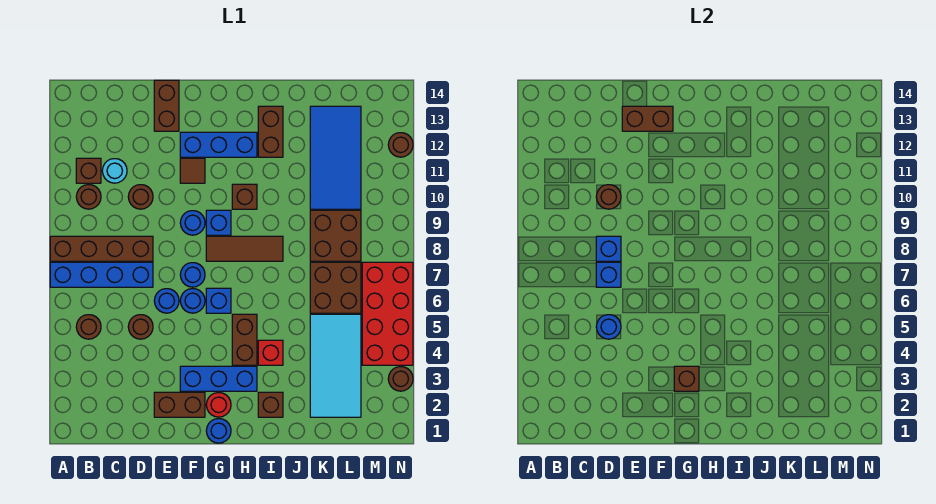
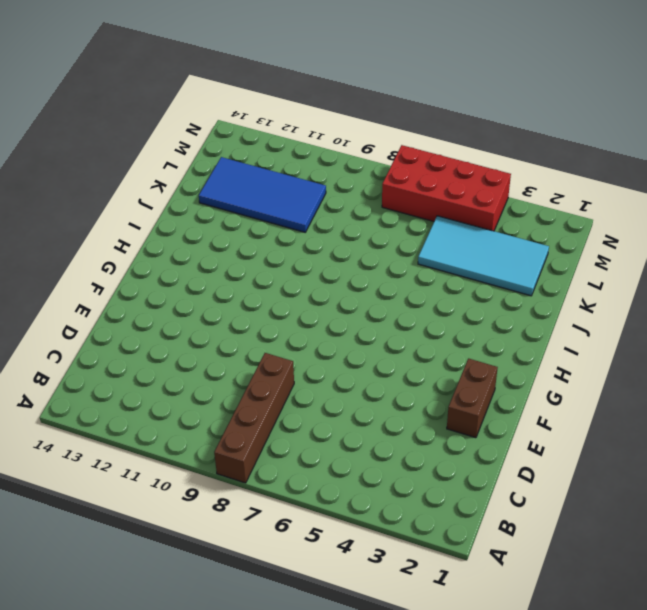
none -> blue 1x4 brick [50,262,153,287]
none -> brown 1x1 round brick [76,315,101,339]
none -> brown 1x1 round brick [76,185,101,209]
none -> brown 1x1 brick [76,158,101,183]

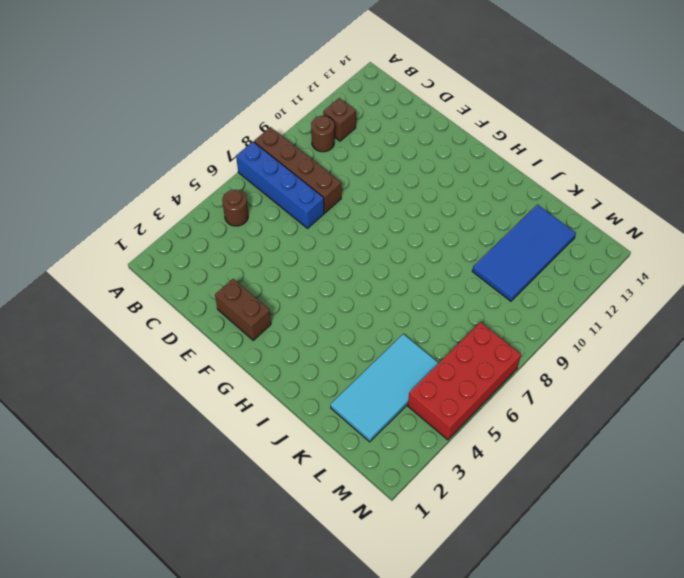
none -> cyan 1x1 round brick [102,159,127,183]
none -> brown 1x1 round brick [128,315,153,339]
none -> brown 1x1 round brick [128,185,153,209]
none -> blue 1x1 round brick [154,289,179,313]

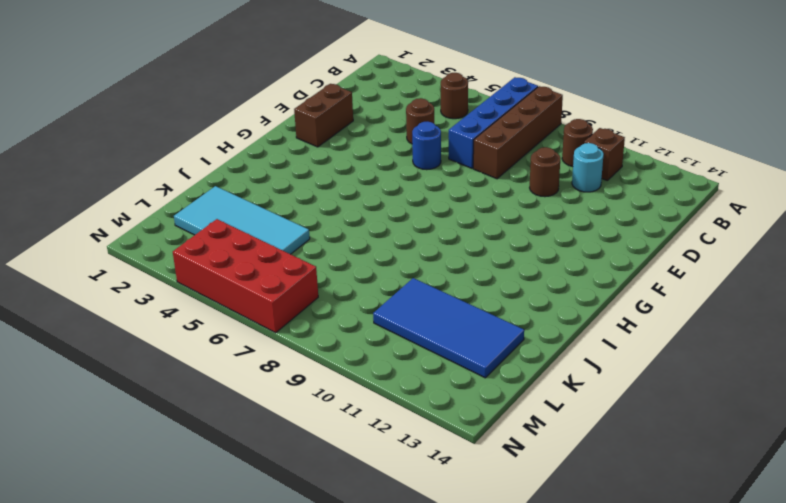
none -> brown 1x2 brick [154,80,179,131]
none -> blue 1x3 brick [180,366,257,391]
none -> blue 1x1 round brick [180,289,205,313]
none -> blue 1x1 round brick [180,263,205,287]

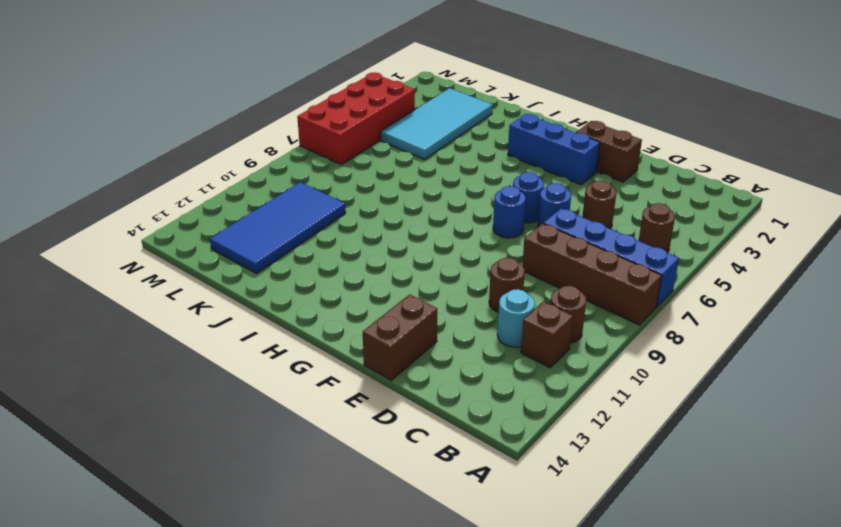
none -> blue 1x1 round brick [180,211,205,235]
none -> brown 1x1 tile [180,158,205,183]
none -> blue 1x3 brick [180,132,257,157]
none -> blue 1x1 round brick [206,419,231,443]

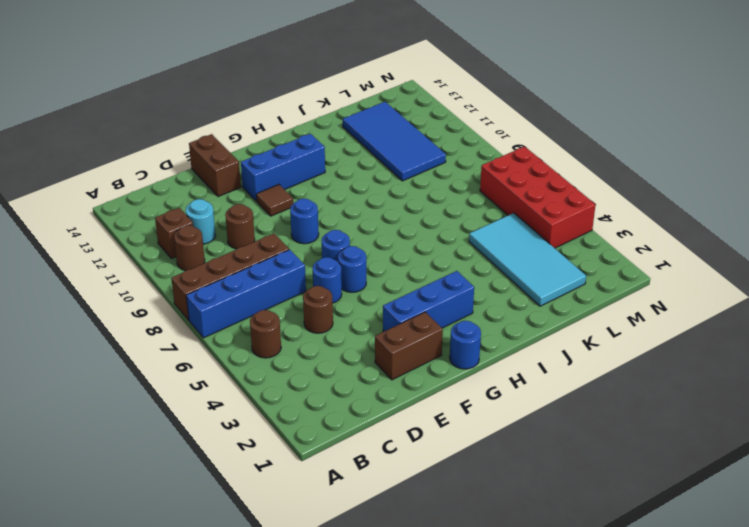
none -> red 1x1 round brick [206,393,231,417]
none -> blue 1x1 brick [206,288,231,313]
none -> brown 1x3 tile [206,236,283,261]
none -> blue 1x1 brick [206,210,231,235]

